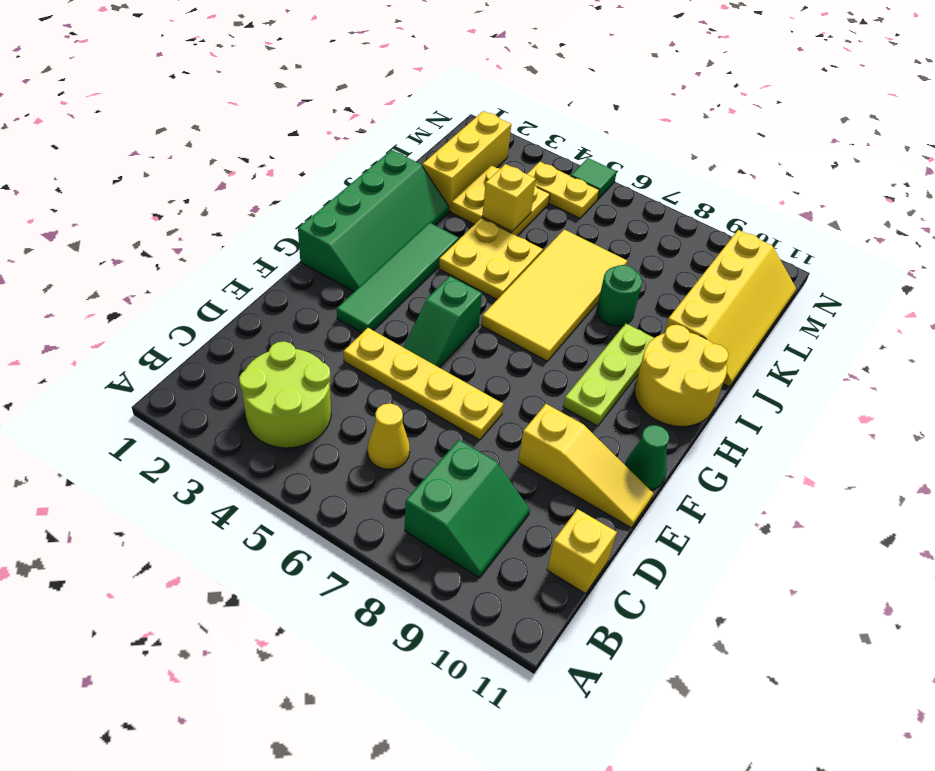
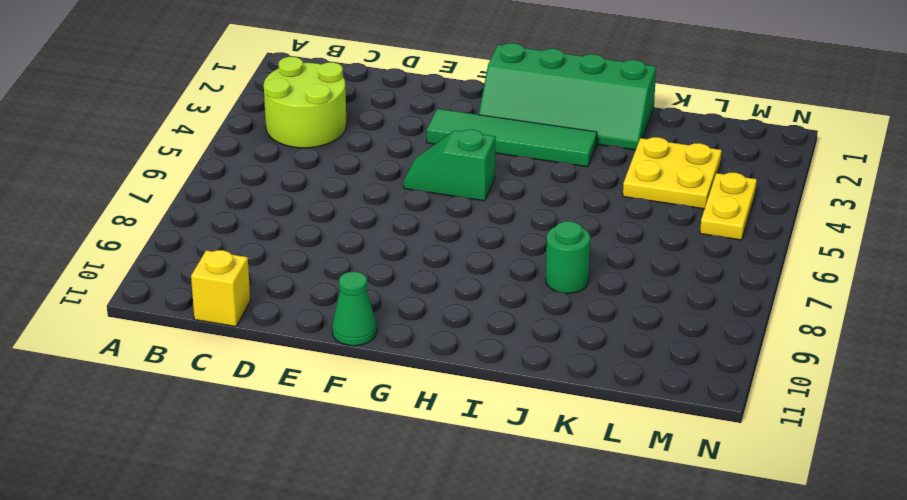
none -> green 2x2 slope [405,440,530,578]
none -> yellow 1x1 cone [368,403,410,469]
none -> yellow 1x4 plate [344,328,504,440]

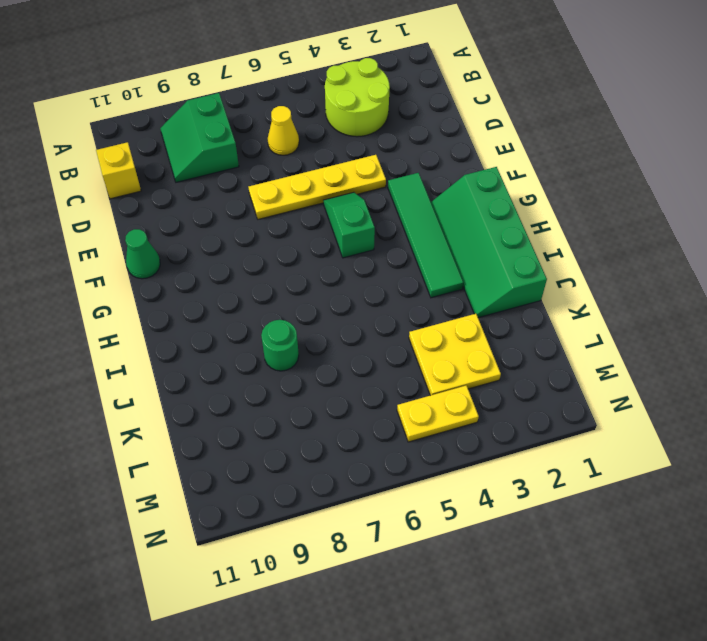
none -> yellow 1x3 slope [518,404,653,528]
none -> lime 1x3 plate [563,324,654,426]
none -> yellow 2x4 tile [481,230,627,361]

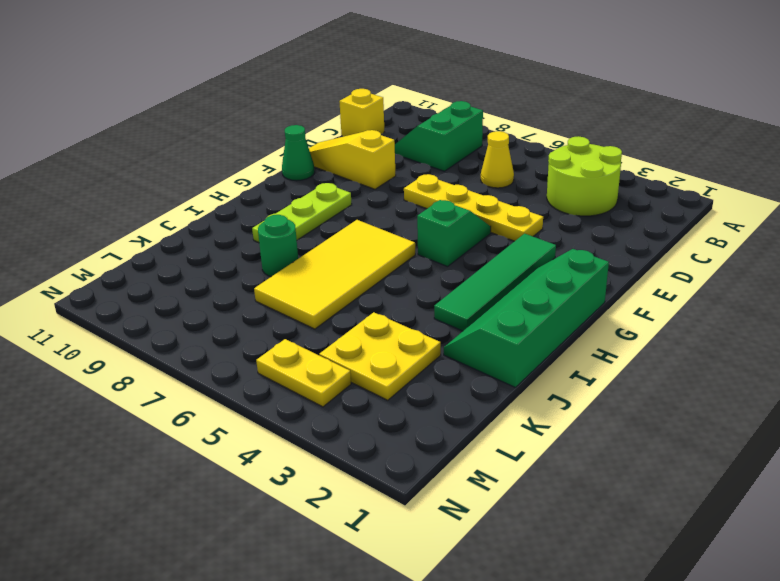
none -> yellow 2x2 round brick [635,325,729,427]
none -> yellow 2x2 plate [439,218,543,299]
none -> yellow 2x4 slope [664,230,796,387]

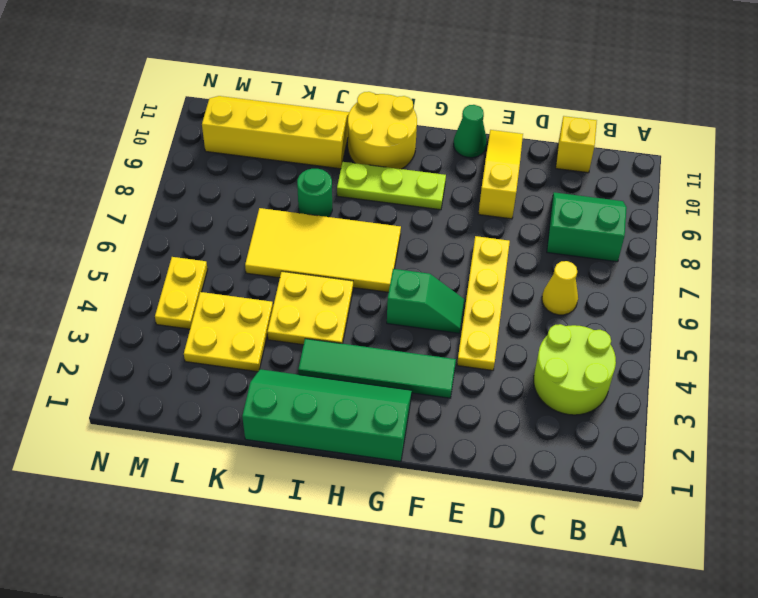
none -> yellow 1x3 brick [423,111,511,212]
none -> green 1x1 tile [571,158,617,199]
none -> yellow 1x1 brick [482,164,536,232]

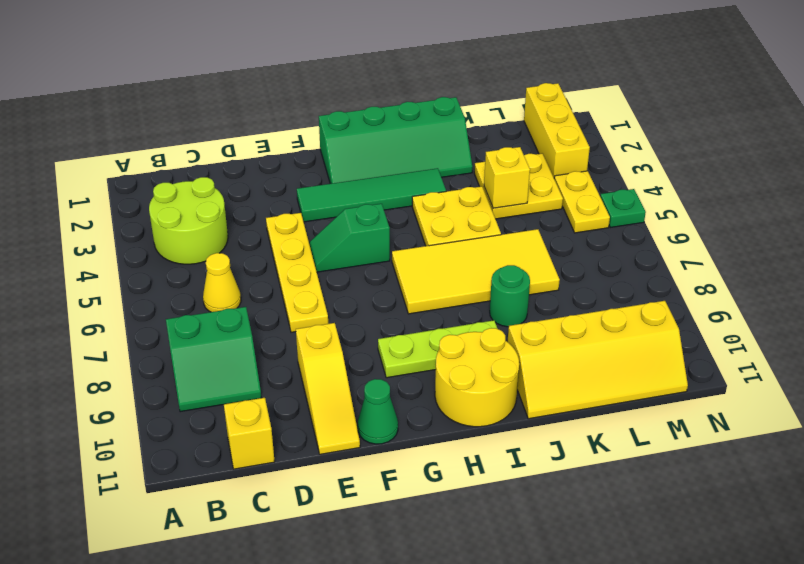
yellow 1x3 brick [524,83,590,177] -> yellow 1x3 brick turned to [423,111,511,212]
green 1x1 plate [600,189,646,228] -> green 1x1 tile [571,158,617,199]

